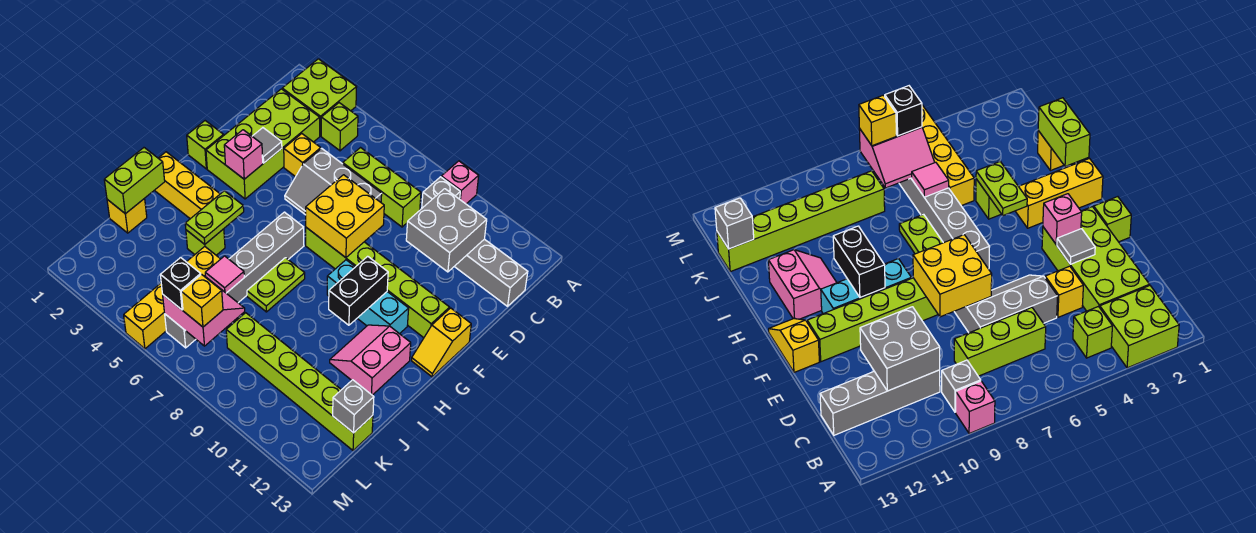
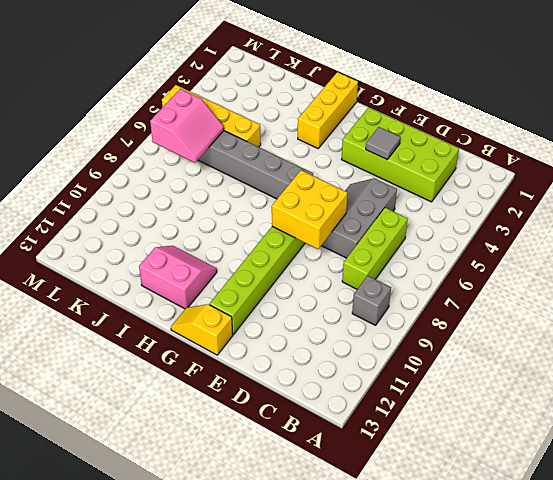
none -> lime 2x2 brick [282,59,357,136]
none -> pink 1x1 brick [441,161,479,204]
none -> lime 1x1 brick [321,103,358,151]
none -> grey 1x4 brick [454,239,528,306]

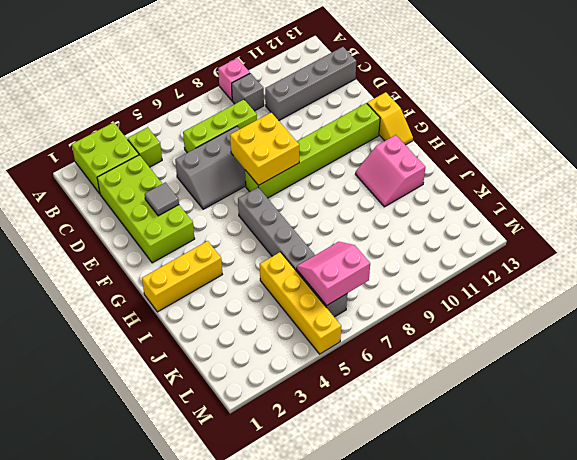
none -> yellow 1x1 brick [284,134,321,177]
none -> lime 1x1 brick [187,121,224,169]
none -> cyan 1x3 brick [327,260,409,334]
none -> lime 1x2 plate [247,258,305,312]

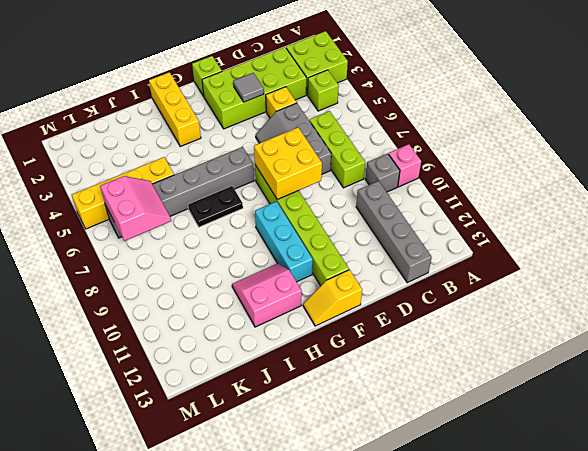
black 1x2 plate [188,186,243,227] -> lime 1x2 plate [247,258,305,312]
none -> lime 1x1 brick [186,229,225,255]
none -> yellow 1x1 brick [107,199,147,233]
none -> lime 1x6 brick [226,313,373,450]
none -> grey 2x2 brick [406,189,487,272]

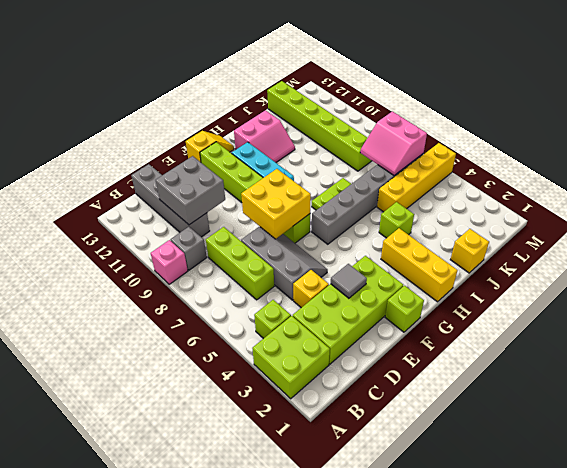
none -> pink 1x1 brick [224,130,263,179]
none -> black 1x2 brick [329,256,388,325]
none -> lime 1x2 plate [185,191,244,244]
none -> lime 1x2 brick [104,148,165,214]

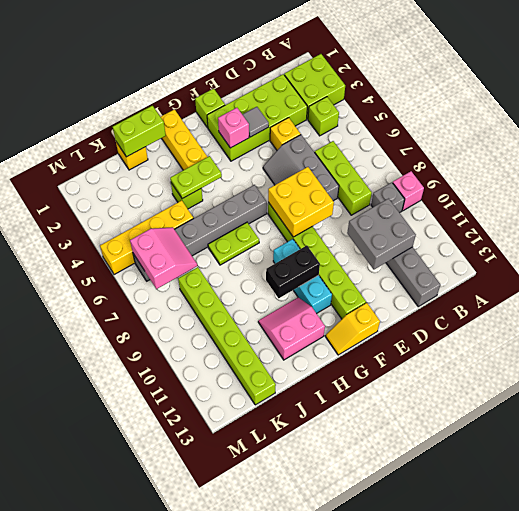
none -> pink 1x1 tile [205,256,244,293]
none -> grey 1x1 brick [333,380,374,433]
none -> black 1x1 brick [161,258,201,310]
none -> yellow 1x1 brick [181,274,223,327]

